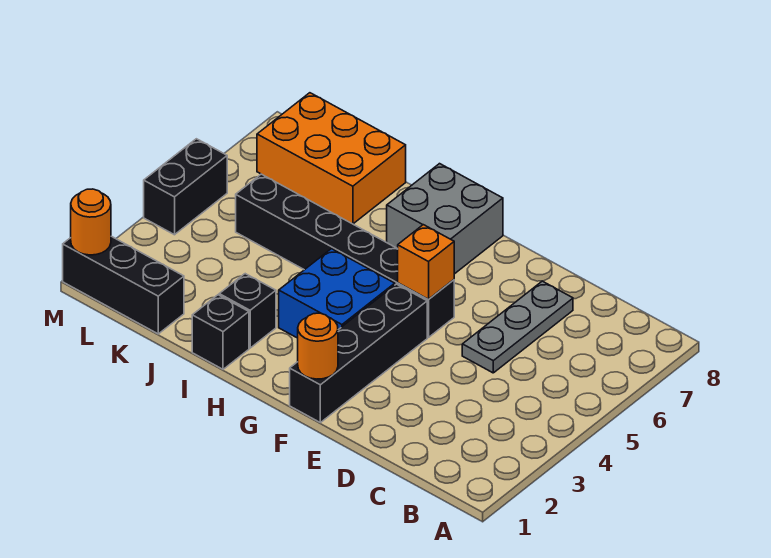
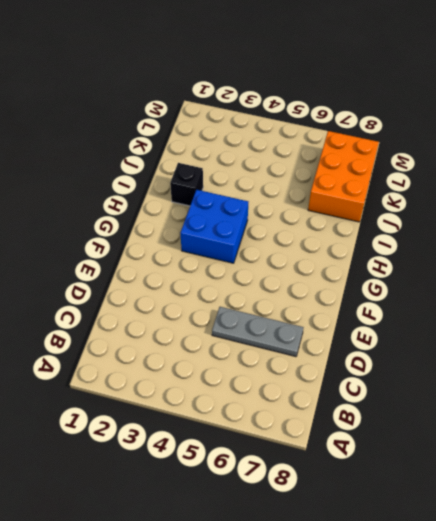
none -> black 1x4 brick [290,284,427,422]
none -> black 1x6 brick [236,174,454,338]
none -> grey 2x2 brick [387,164,503,274]

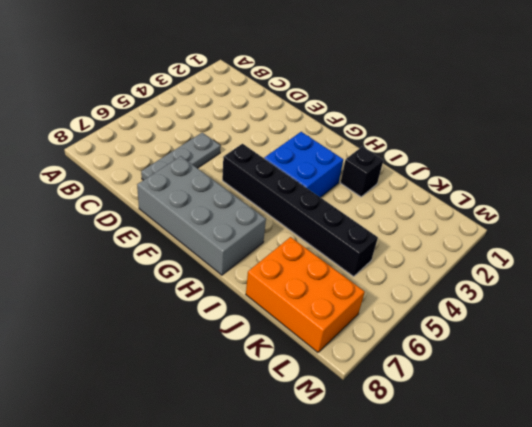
grey 2x4 brick [137,156,266,275] -> grey 2x2 brick [387,164,503,274]
none -> black 1x4 brick [290,284,427,422]
none -> black 1x1 brick [192,295,249,369]
none -> black 1x3 brick [63,236,184,334]

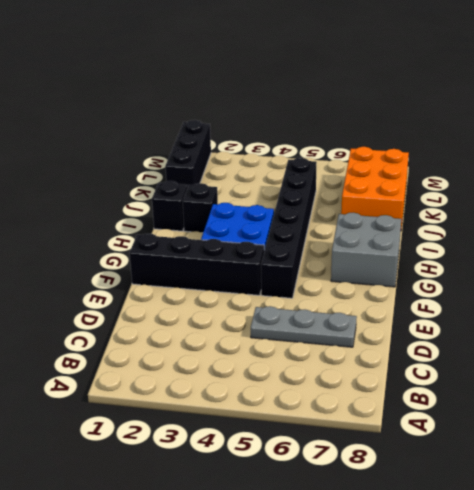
none -> black 1x2 brick [144,139,227,235]
none -> orange 1x1 round brick [298,313,338,379]
none -> orange 1x1 brick [398,225,454,299]

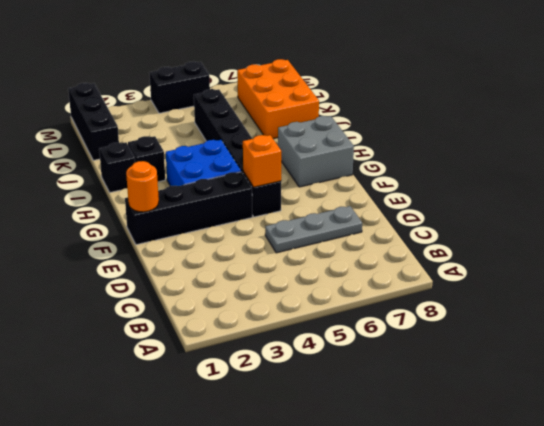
none -> orange 1x1 round brick [71,189,111,255]

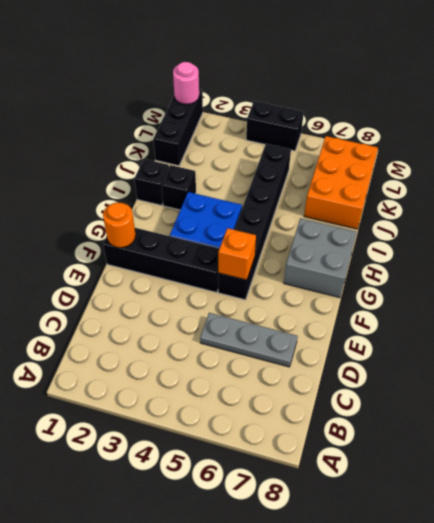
pink 1x1 round brick [173,62,199,104] -> orange 1x1 round brick [71,189,111,255]

